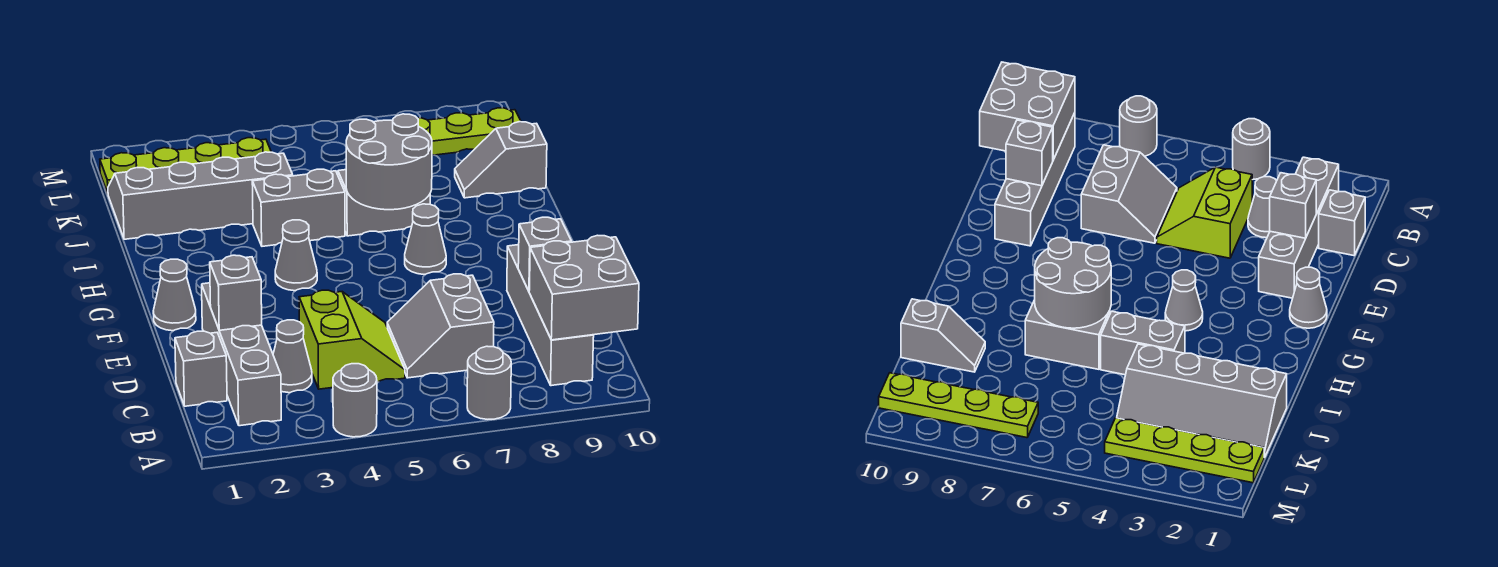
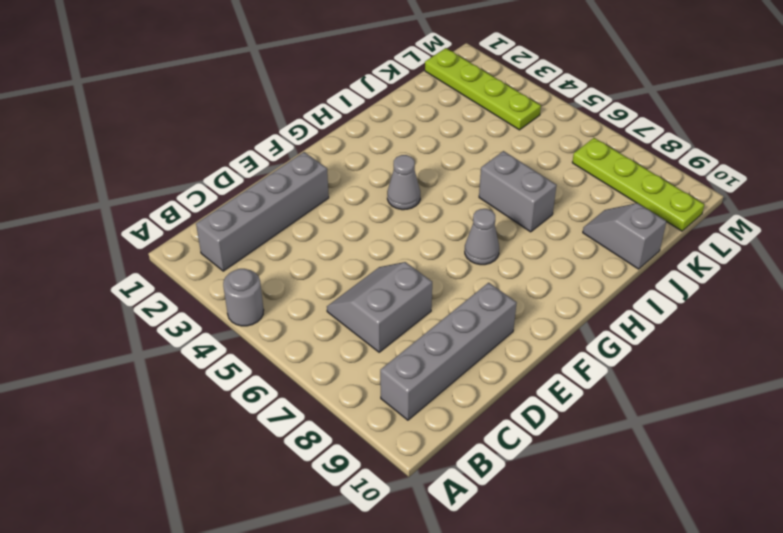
none -> grey 1x1 round brick [467,346,511,419]
none -> grey 1x1 brick [175,331,227,406]
none -> grey 1x1 cone [273,320,312,393]

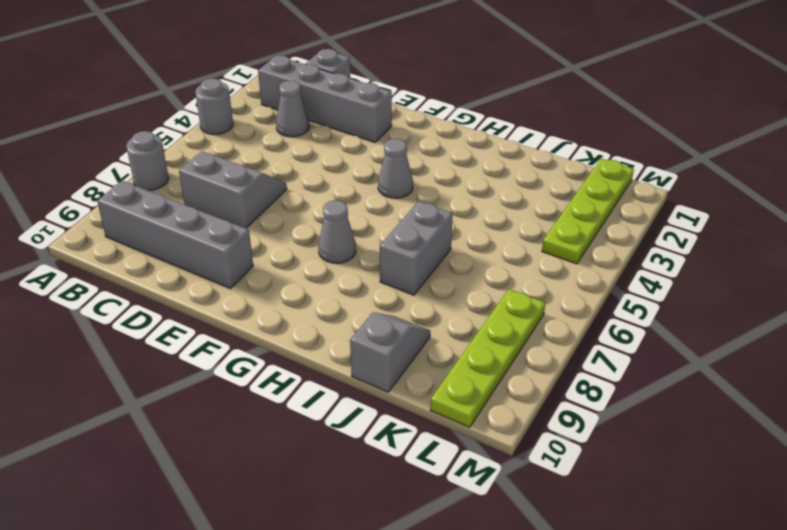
none -> lime 2x2 slope [299,290,405,389]
none -> grey 1x1 cone [153,259,196,331]
none -> grey 1x2 brick [252,169,345,246]

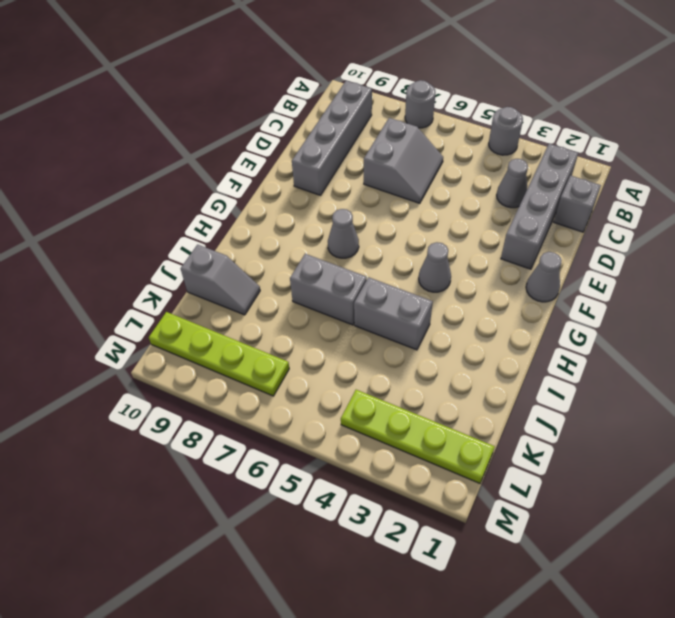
none -> lime 2x2 slope [299,290,405,389]
none -> grey 2x4 slope [108,152,293,239]
none -> grey 2x2 brick [529,235,639,340]

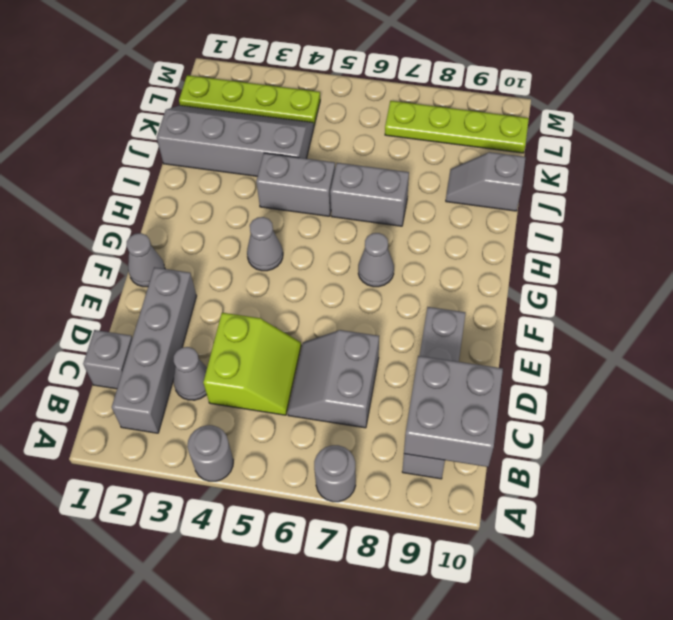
none -> grey 1x1 brick [210,255,262,330]
none -> grey 1x1 brick [518,217,572,291]
none -> grey 2x2 round brick [346,114,432,210]

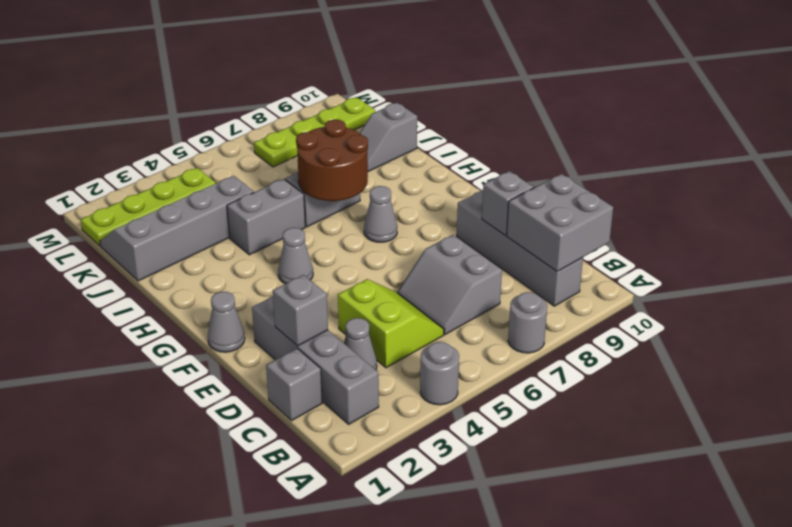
brown 2x2 round brick [296,119,368,201] -> grey 2x2 round brick [346,114,432,210]

